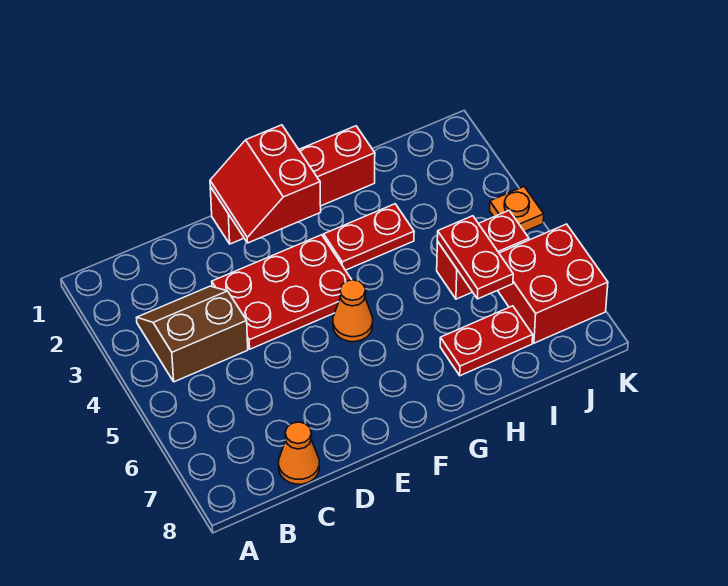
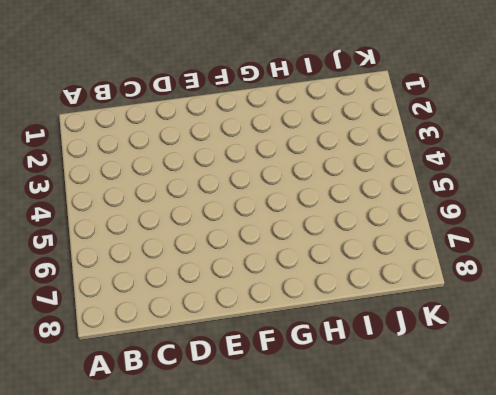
none -> brown 2x2 slope [137,286,248,382]
none -> orange 1x1 cone [279,422,319,484]
none -> red 2x3 plate [212,235,352,349]

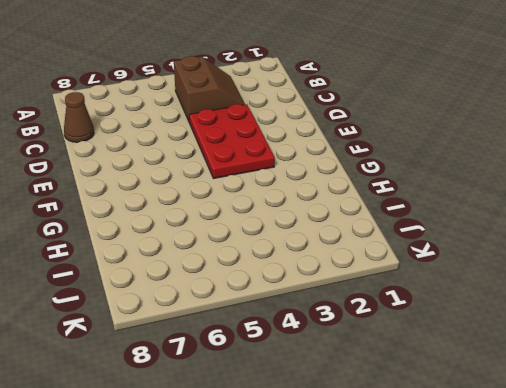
brown 1x1 cone [64,92,94,142] -> orange 1x1 cone [279,422,319,484]
none -> red 1x4 brick [210,126,375,244]
none -> orange 1x1 cone [333,280,373,342]
none -> red 1x2 plate [324,204,414,270]

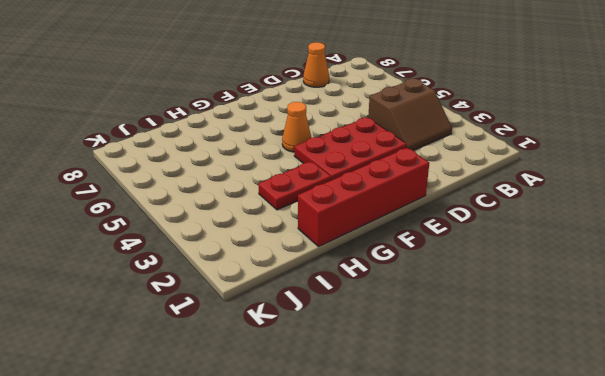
none -> red 1x2 plate [440,306,533,376]
none -> red 1x2 brick [437,211,529,299]
none -> red 2x2 brick [498,224,608,343]

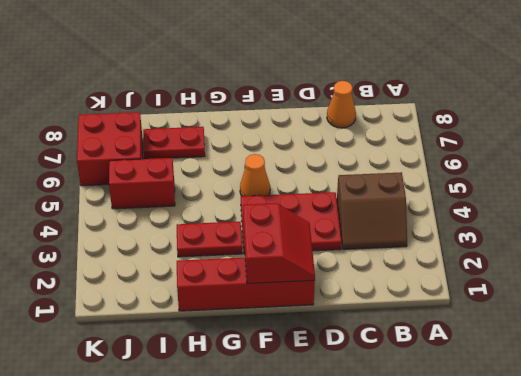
none -> orange 1x1 plate [490,187,544,232]
none -> red 1x2 plate [437,216,513,299]

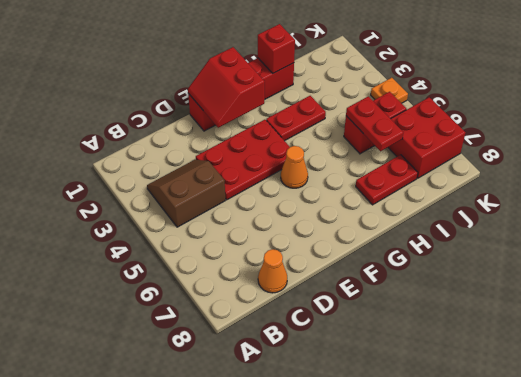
red 1x1 brick [258,24,295,73] -> none

